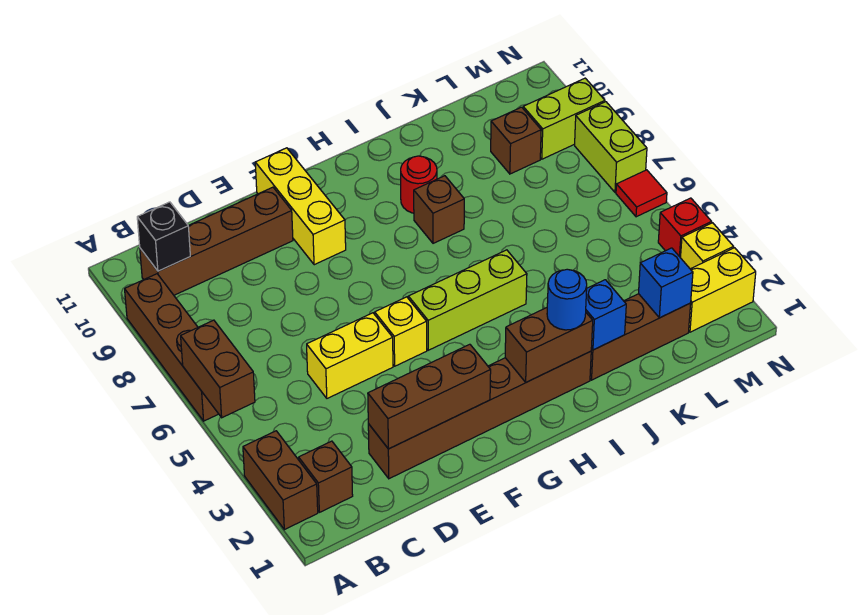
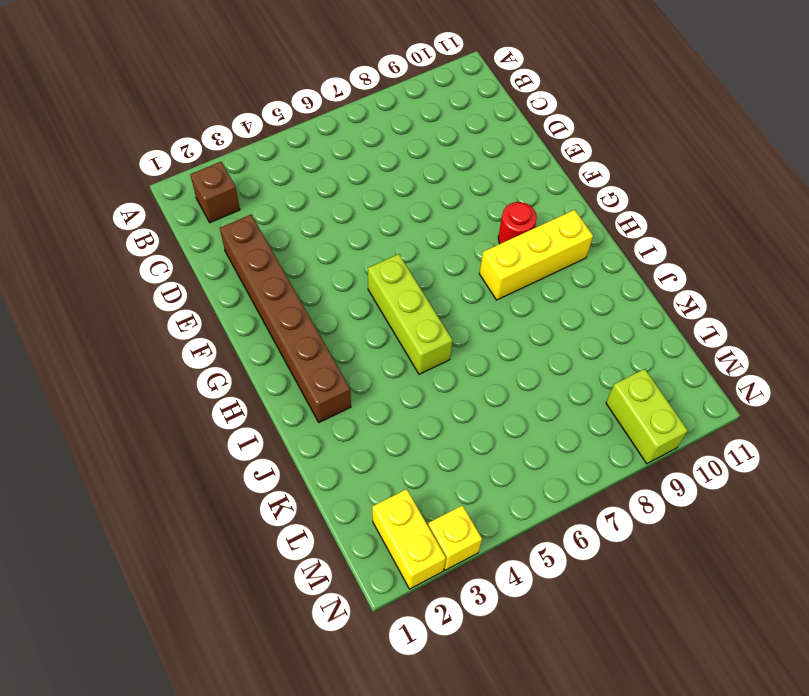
red 1x1 round brick [498,202,537,244] -> red 1x1 round brick moved to [401,156,437,213]
yellow 1x3 brick [479,210,593,300] -> yellow 1x3 brick moved to [255,148,346,265]
none -> brown 1x2 brick [243,431,318,530]
none -> brown 1x4 brick [125,274,218,421]
none -> brown 1x4 brick [140,187,293,295]

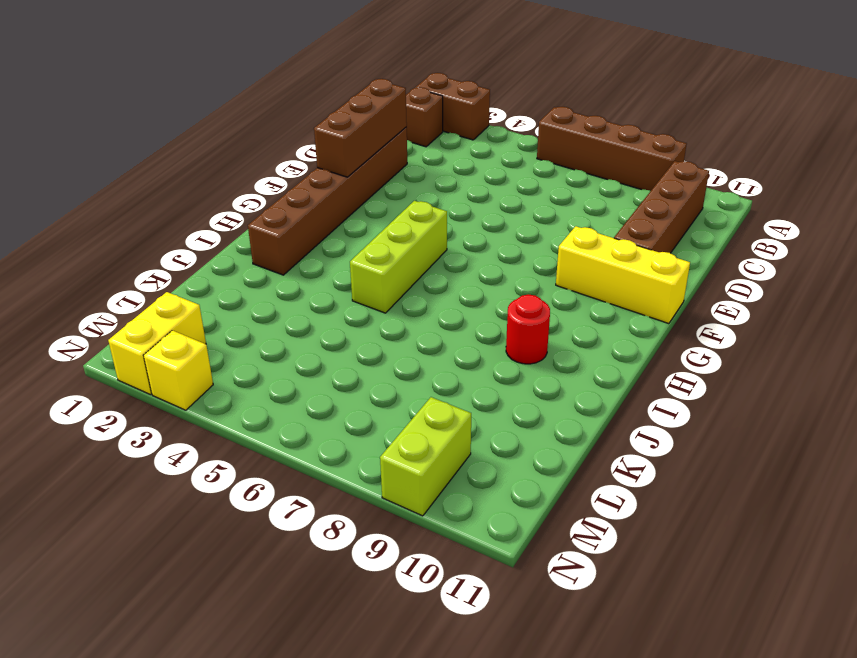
none -> yellow 1x2 brick [307,313,393,398]
none -> yellow 1x1 brick [375,297,427,366]
none -> brown 1x1 brick [414,176,464,243]

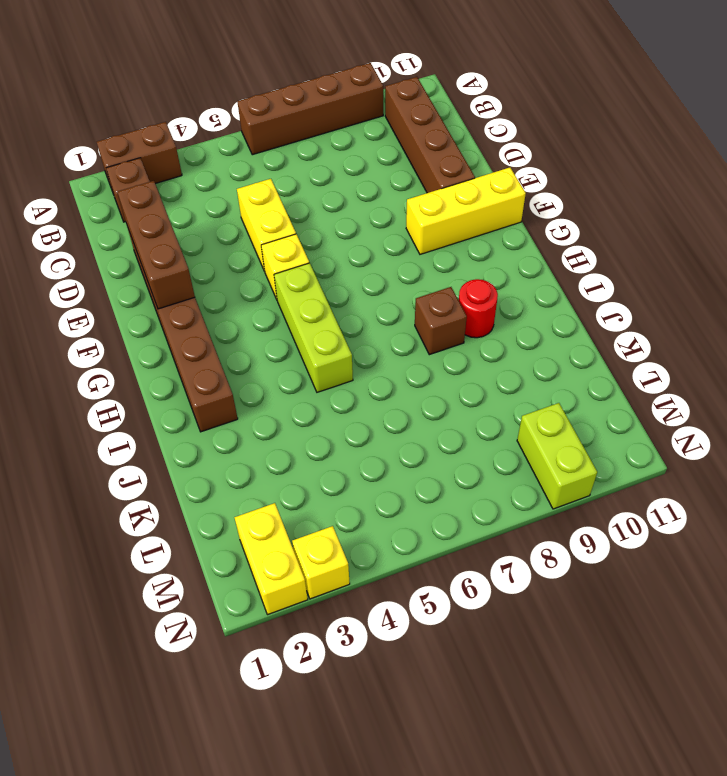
none -> brown 1x3 brick [590,294,691,380]
none -> brown 1x1 brick [491,107,541,174]
none -> red 1x1 brick [658,198,712,257]

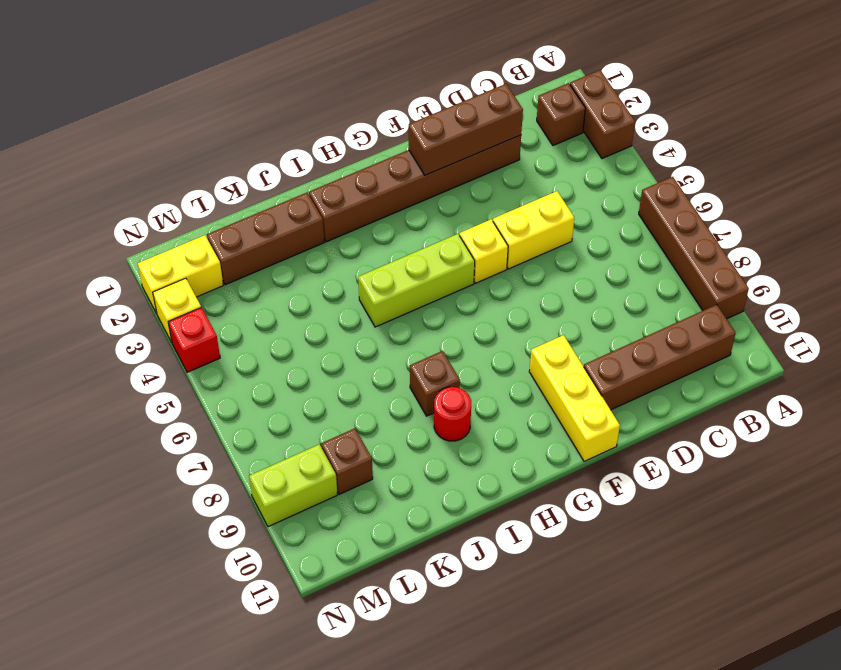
none -> red 1x1 tile [616,170,667,217]
none -> lime 1x2 brick [575,102,647,192]
none -> brown 1x2 brick [181,320,255,418]

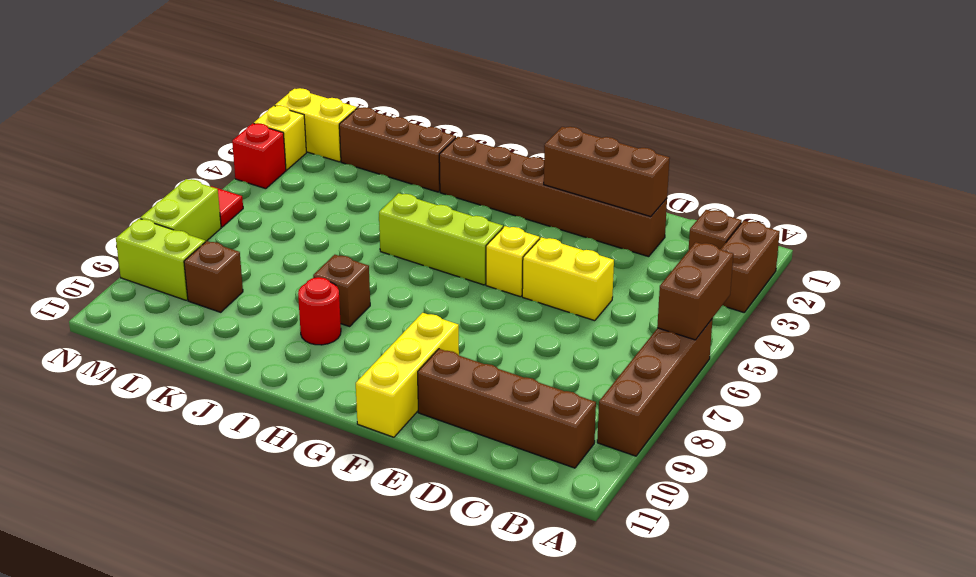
none -> black 1x1 brick [137,202,190,271]
none -> brown 1x2 brick [505,308,593,382]
none -> blue 1x1 brick [586,280,626,350]

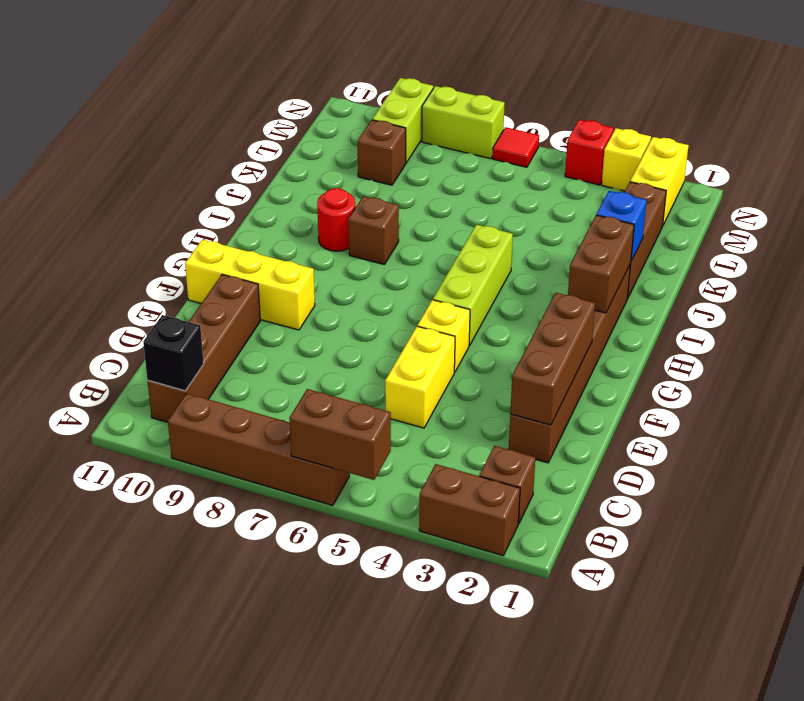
none -> blue 1x1 brick [639,248,693,318]
none -> blue 1x1 round brick [547,269,587,330]

